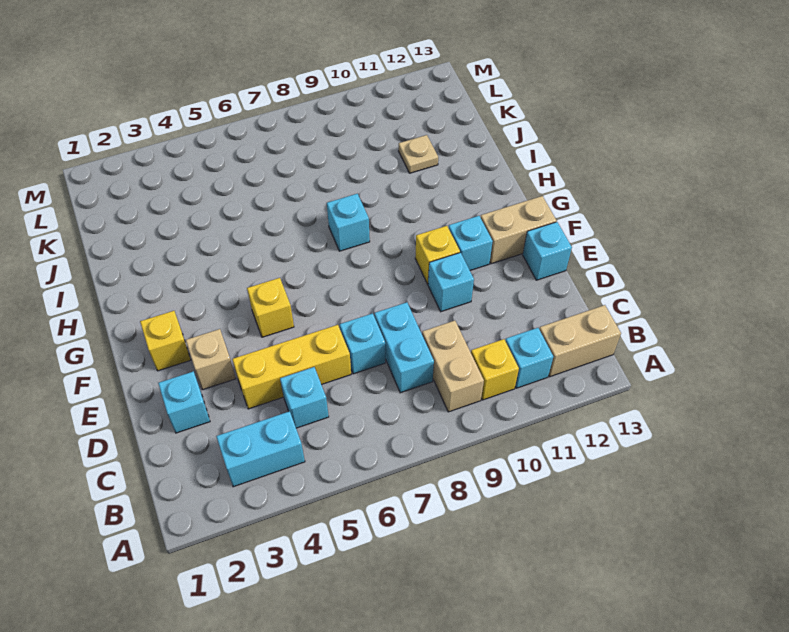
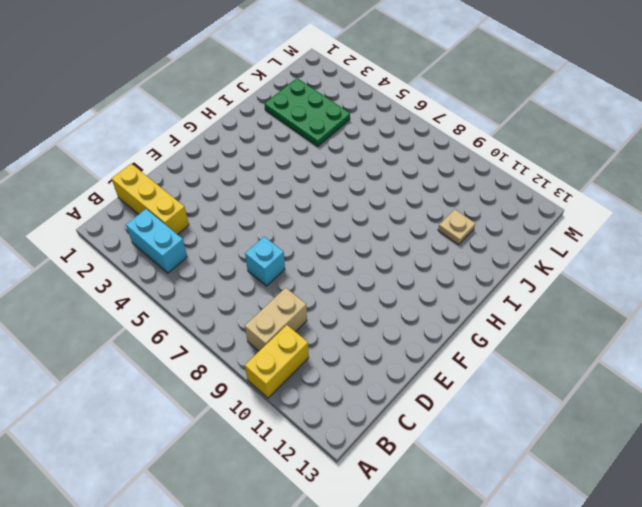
yellow 1x2 brick [245,325,309,398] -> yellow 1x1 brick [471,339,519,400]
yellow 1x3 brick [112,164,189,235] -> yellow 1x3 brick moved to [232,325,351,409]
green 2x3 plate [265,78,350,146] -> none
none -> cyan 1x1 brick [505,328,553,388]
none -> tan 1x2 brick [539,305,621,377]
none -> cyan 1x1 brick [280,367,329,428]

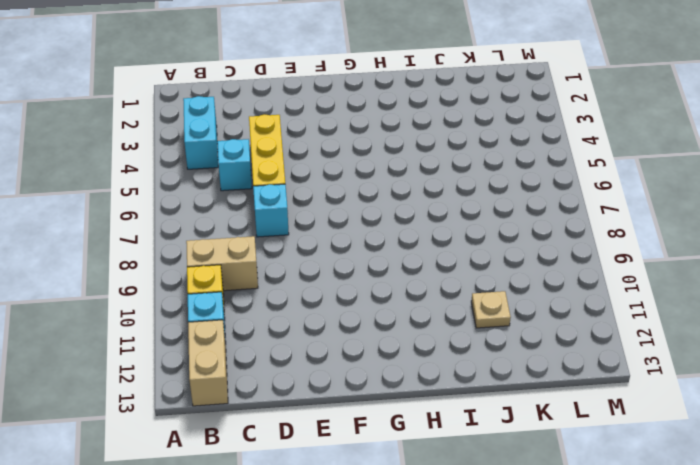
none -> cyan 1x2 brick [374,302,434,393]
none -> cyan 1x1 brick [158,371,210,433]
none -> tan 1x1 brick [186,329,236,390]

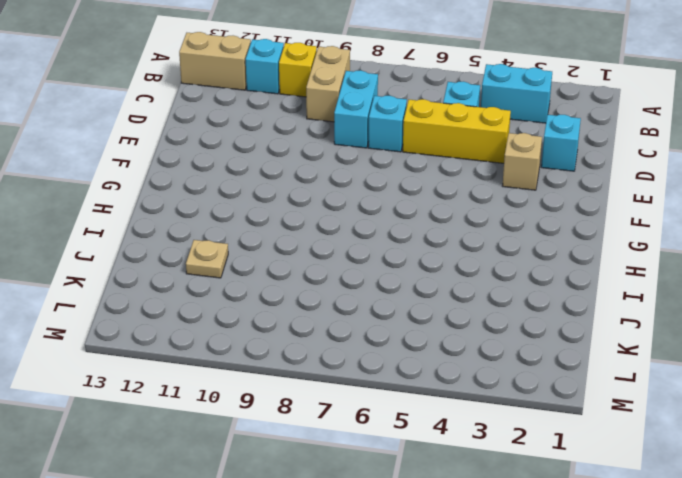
none -> cyan 1x1 brick [428,253,474,312]
none -> cyan 1x1 brick [523,222,572,280]
none -> yellow 1x1 brick [140,311,191,371]

